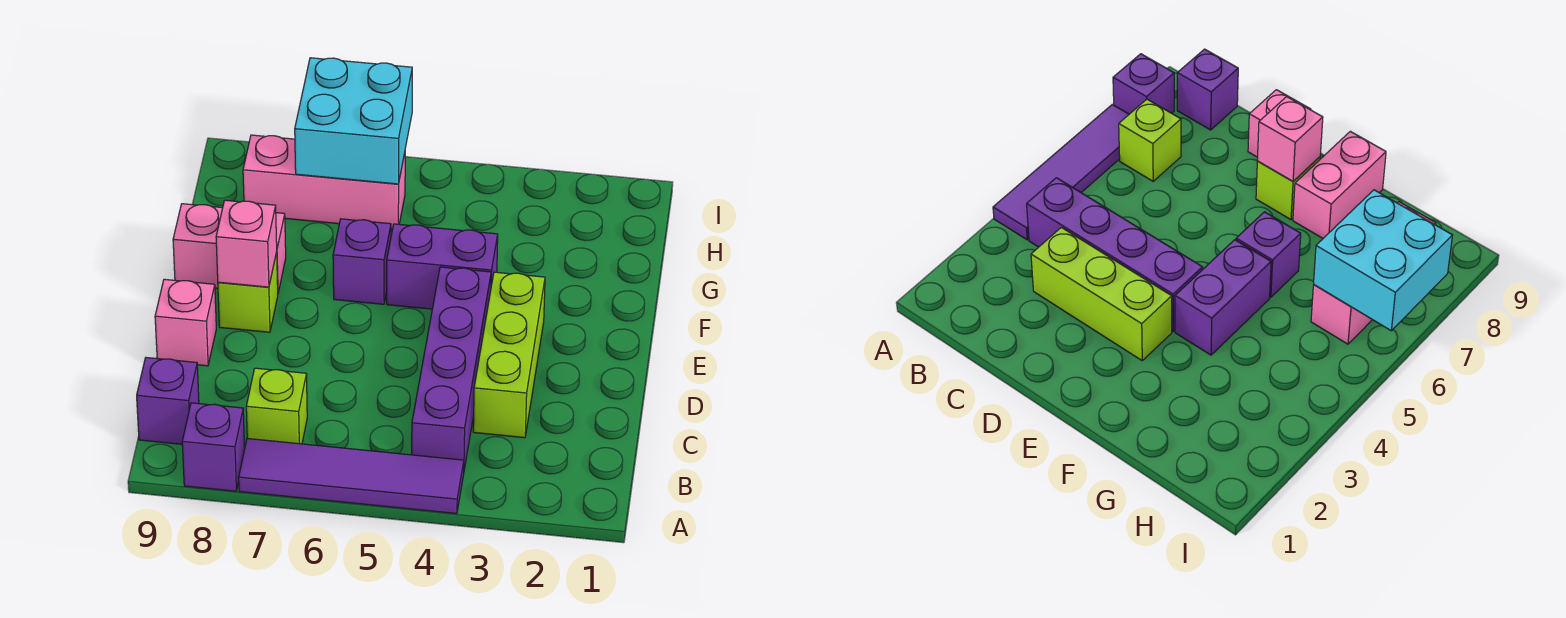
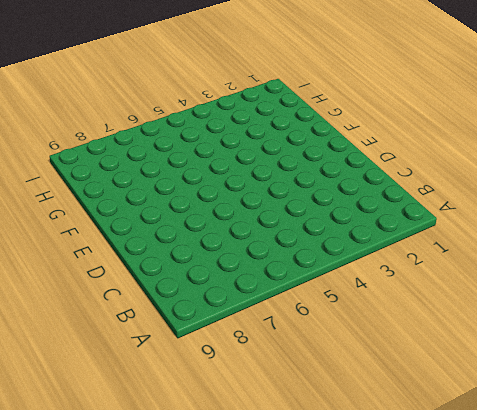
none -> purple 1x4 tile [239,438,464,514]
none -> purple 1x1 brick [182,403,245,491]
none -> purple 1x4 brick [412,267,491,469]

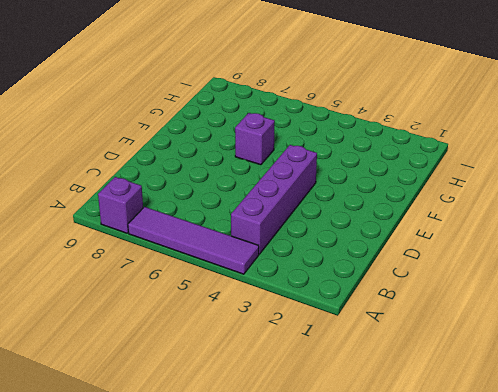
none -> lime 1x1 brick [246,368,307,444]
none -> purple 1x1 brick [137,358,199,444]
none -> lime 1x3 brick [473,272,545,438]

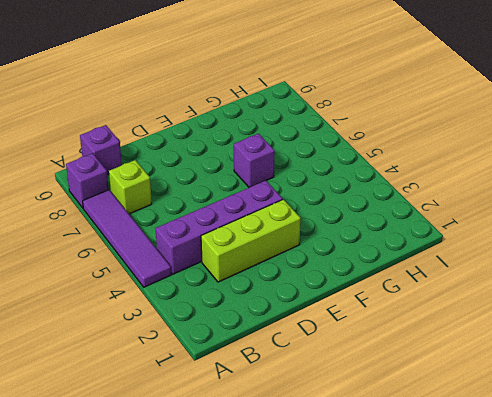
none -> pink 1x1 brick [155,279,216,366]
none -> lime 1x1 brick [218,253,278,332]
none -> purple 1x2 brick [387,224,498,309]

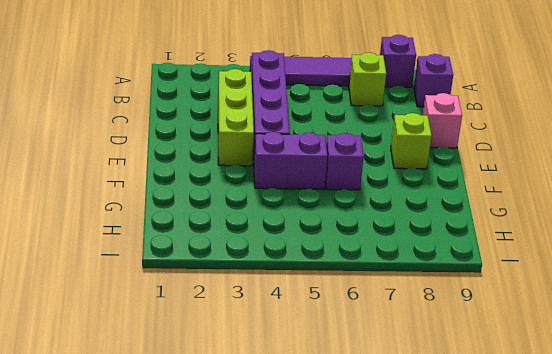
none -> pink 1x2 brick [173,204,286,293]
none -> pink 1x3 brick [243,135,405,229]
none -> pink 1x1 brick [216,200,277,287]

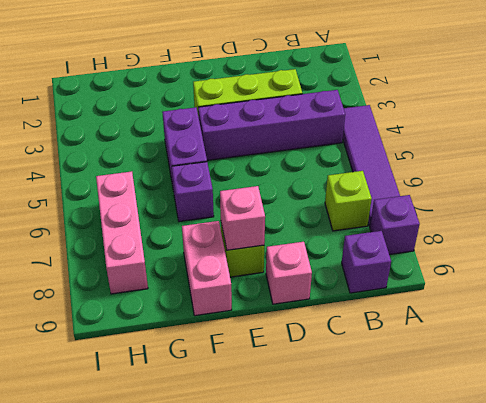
none -> cyan 2x2 brick [295,58,412,184]

